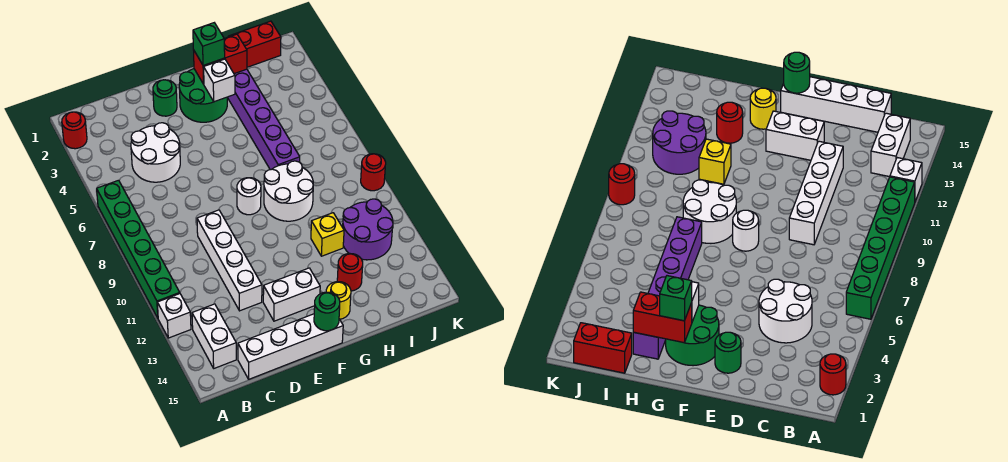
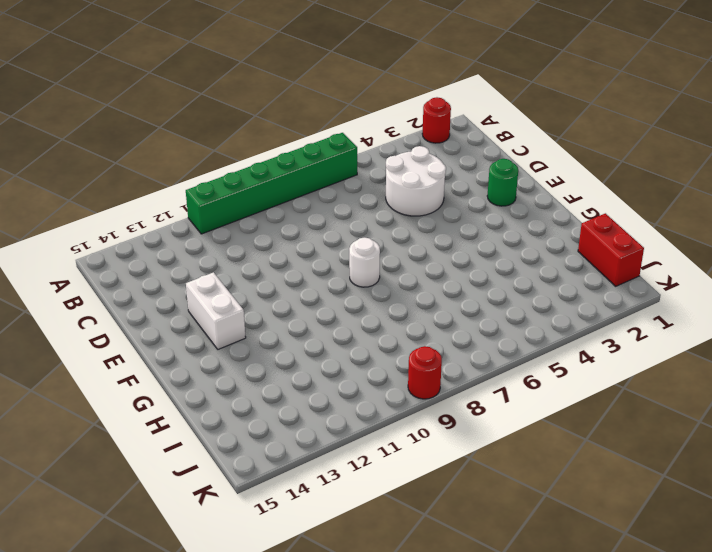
none -> white 1x1 brick [157,294,191,338]
none -> white 1x2 brick [192,304,236,368]
none -> white 1x4 brick [238,314,343,379]

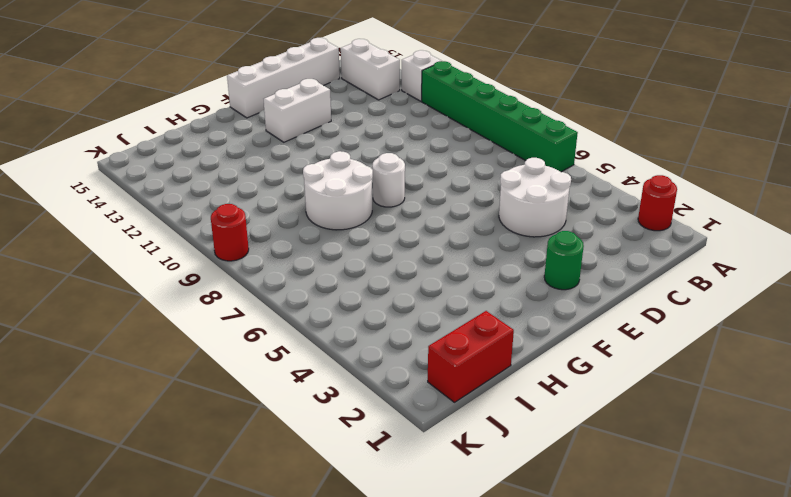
none -> white 1x4 brick [197,210,262,311]
none -> green 2x2 round brick [179,69,227,122]
none -> yellow 1x1 round brick [326,282,351,319]

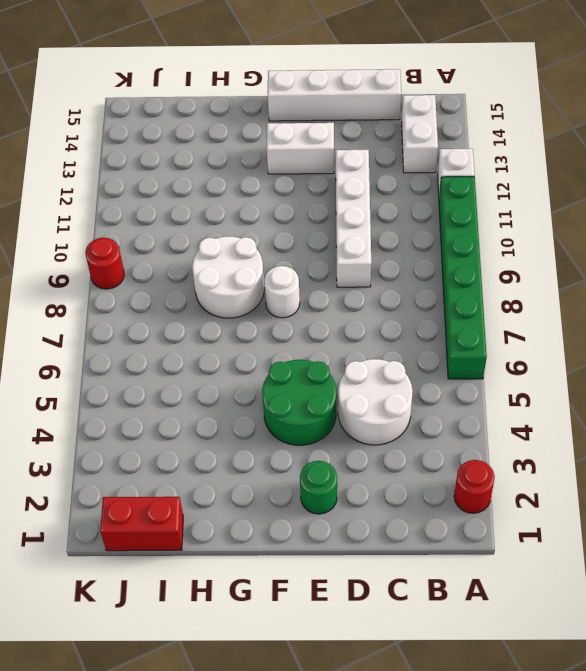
green 2x2 round brick [262,360,336,445] -> green 2x2 round brick moved to [179,69,227,122]
none -> yellow 1x1 round brick [326,282,351,319]
none -> purple 1x6 brick [227,69,300,170]
none -> yellow 1x1 brick [311,213,344,256]

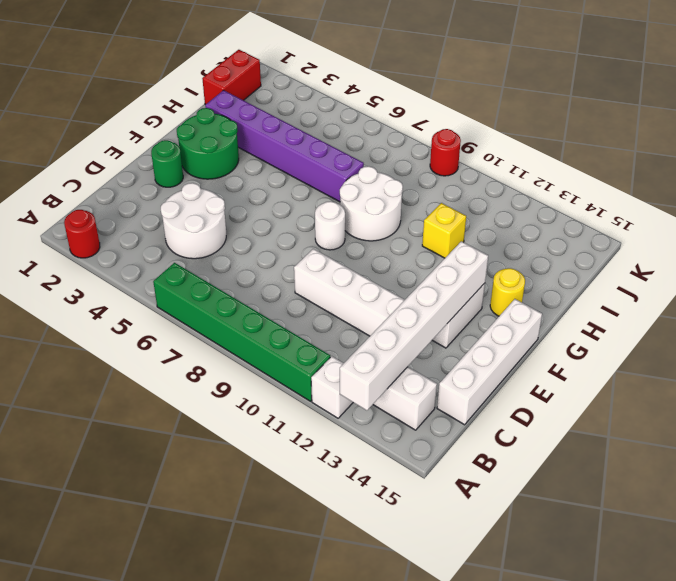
white 1x6 brick [340,241,488,410] -> none
none -> red 1x1 round brick [337,253,363,291]
none -> purple 2x2 round brick [343,199,393,260]
none -> green 1x1 round brick [314,292,340,331]

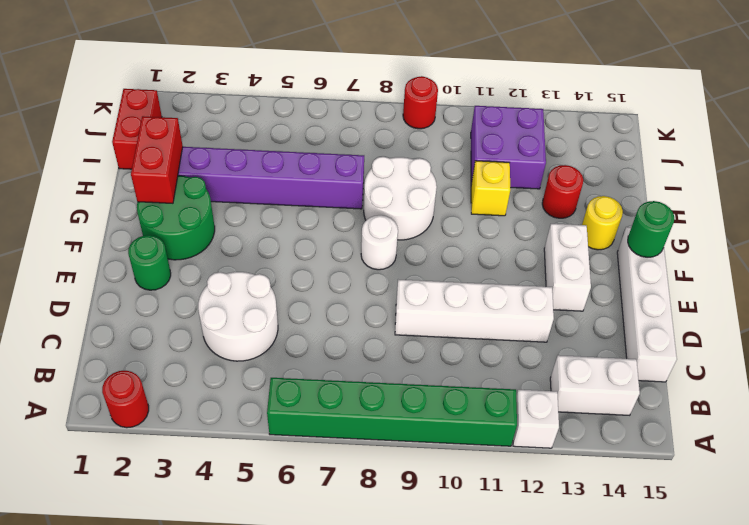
purple 2x2 brick [471,106,546,189] -> purple 2x2 round brick [343,199,393,260]
none -> white 1x1 brick [204,59,235,102]
none -> green 1x1 brick [193,23,225,66]

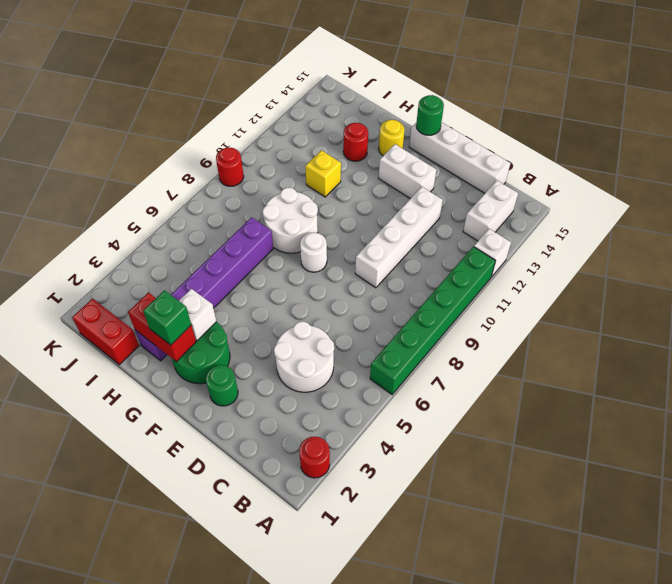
none -> purple 2x2 round brick [343,199,393,260]

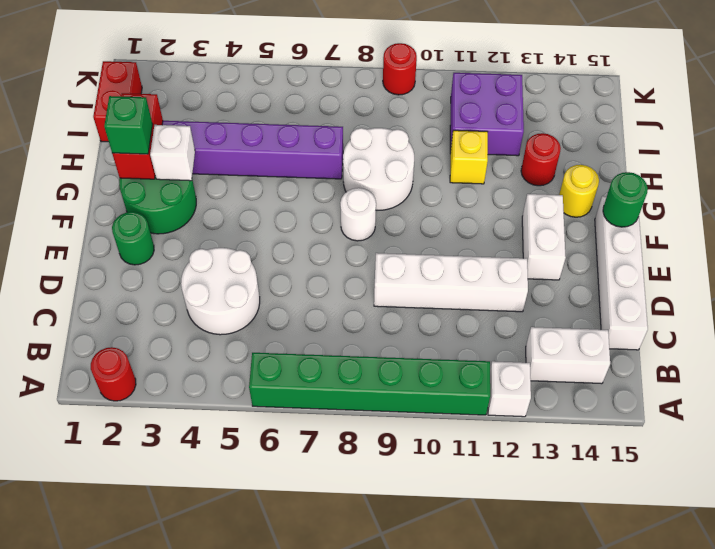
purple 2x2 brick [450,73,524,156] -> purple 2x2 round brick [343,199,393,260]

